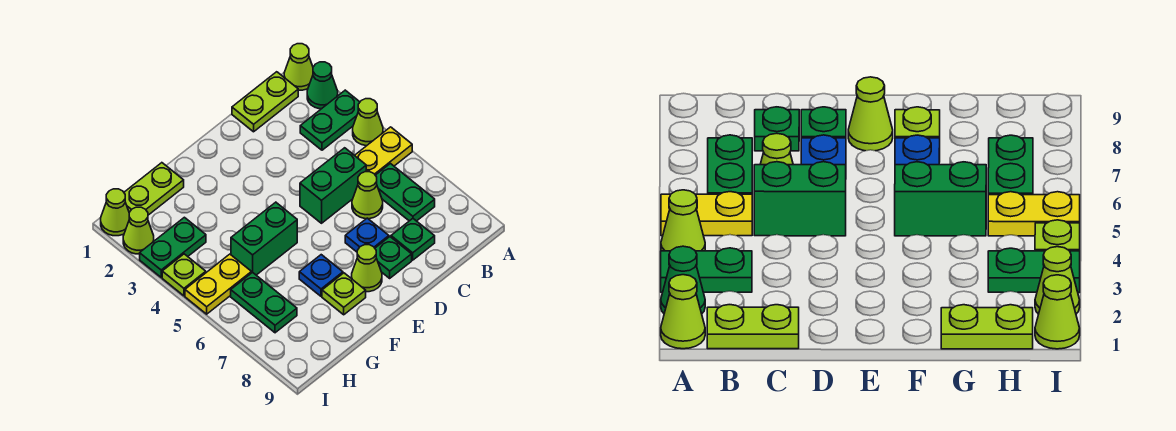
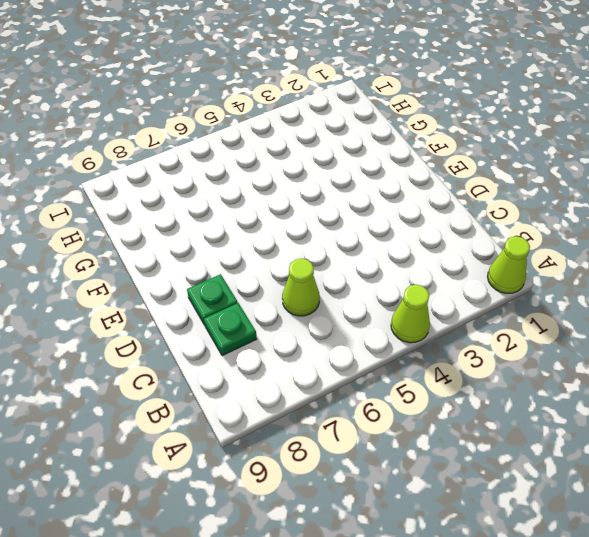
none -> green 1x1 cone [307,62,338,109]
none -> green 1x2 plate [300,90,360,150]
none -> yellow 1x2 plate [355,127,412,175]

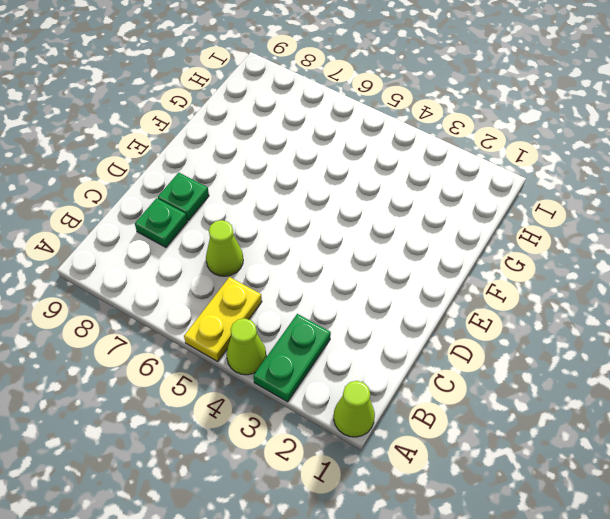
none -> green 1x1 cone [307,62,338,109]
none -> lime 1x2 plate [232,72,298,132]
none -> green 1x2 plate [375,164,435,221]

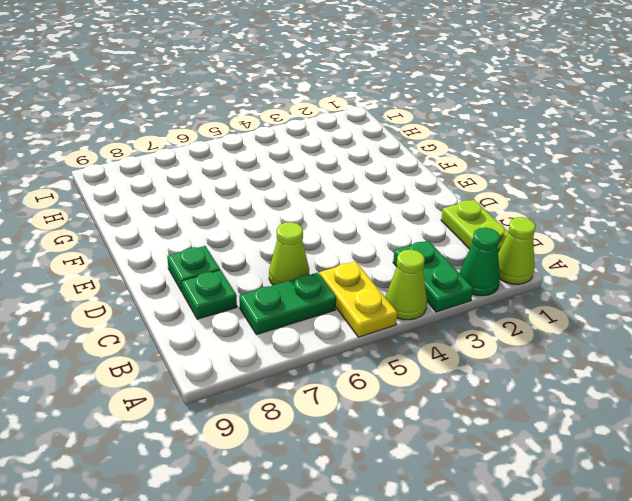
none -> green 1x2 brick [300,148,366,223]
none -> blue 1x1 plate [345,218,389,252]
none -> lime 1x1 cone [352,245,382,292]

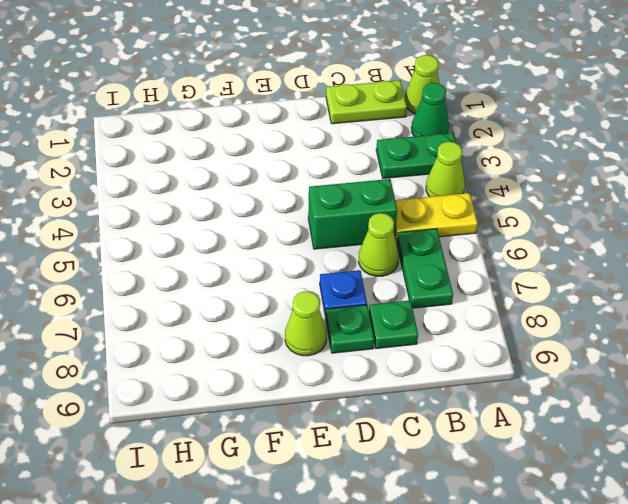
none -> green 1x2 brick [231,202,297,275]
none -> blue 1x1 plate [299,255,343,296]
none -> lime 1x1 plate [322,273,366,315]

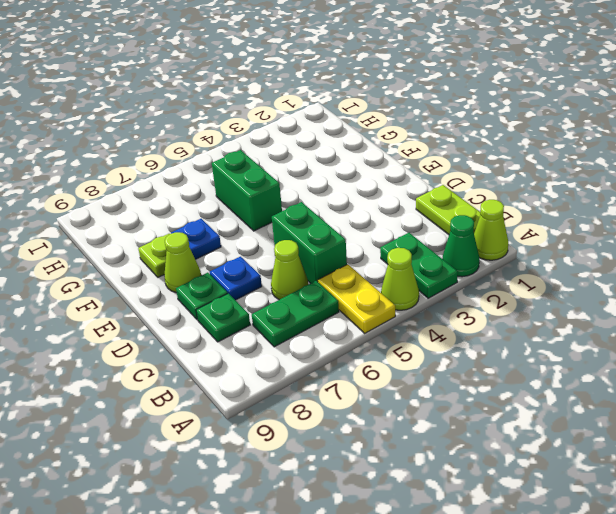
none -> lime 1x2 plate [124,163,184,215]
none -> green 1x2 plate [140,217,206,277]
none -> yellow 1x2 plate [185,254,251,314]

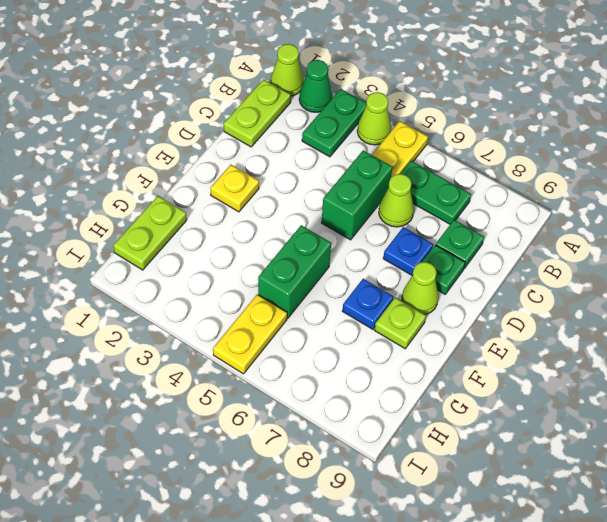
yellow 1x1 plate [211,165,259,212] -> none
none -> green 1x2 plate [140,217,206,277]
none -> green 1x2 plate [231,272,297,333]
none -> lime 1x1 cone [101,189,129,236]

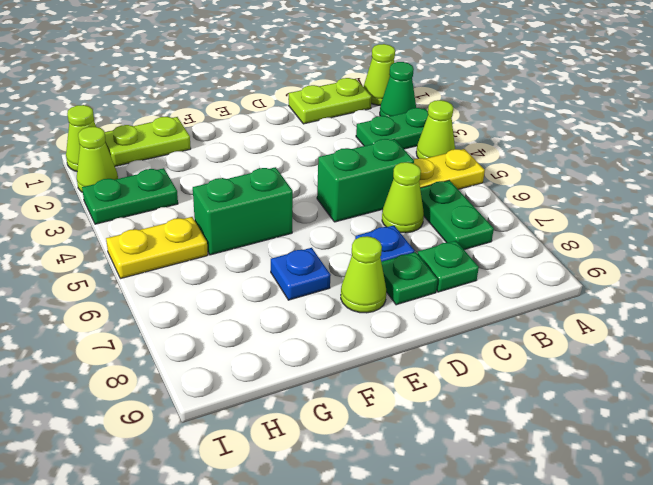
none -> lime 1x1 plate [322,273,366,315]
none -> green 1x2 plate [231,272,297,333]
none -> lime 1x1 plate [162,254,206,296]

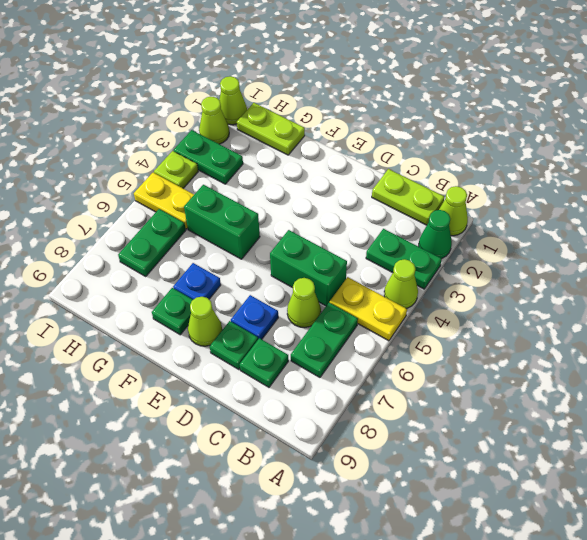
green 1x1 plate [152,288,193,335] -> lime 1x1 plate [322,273,366,315]

